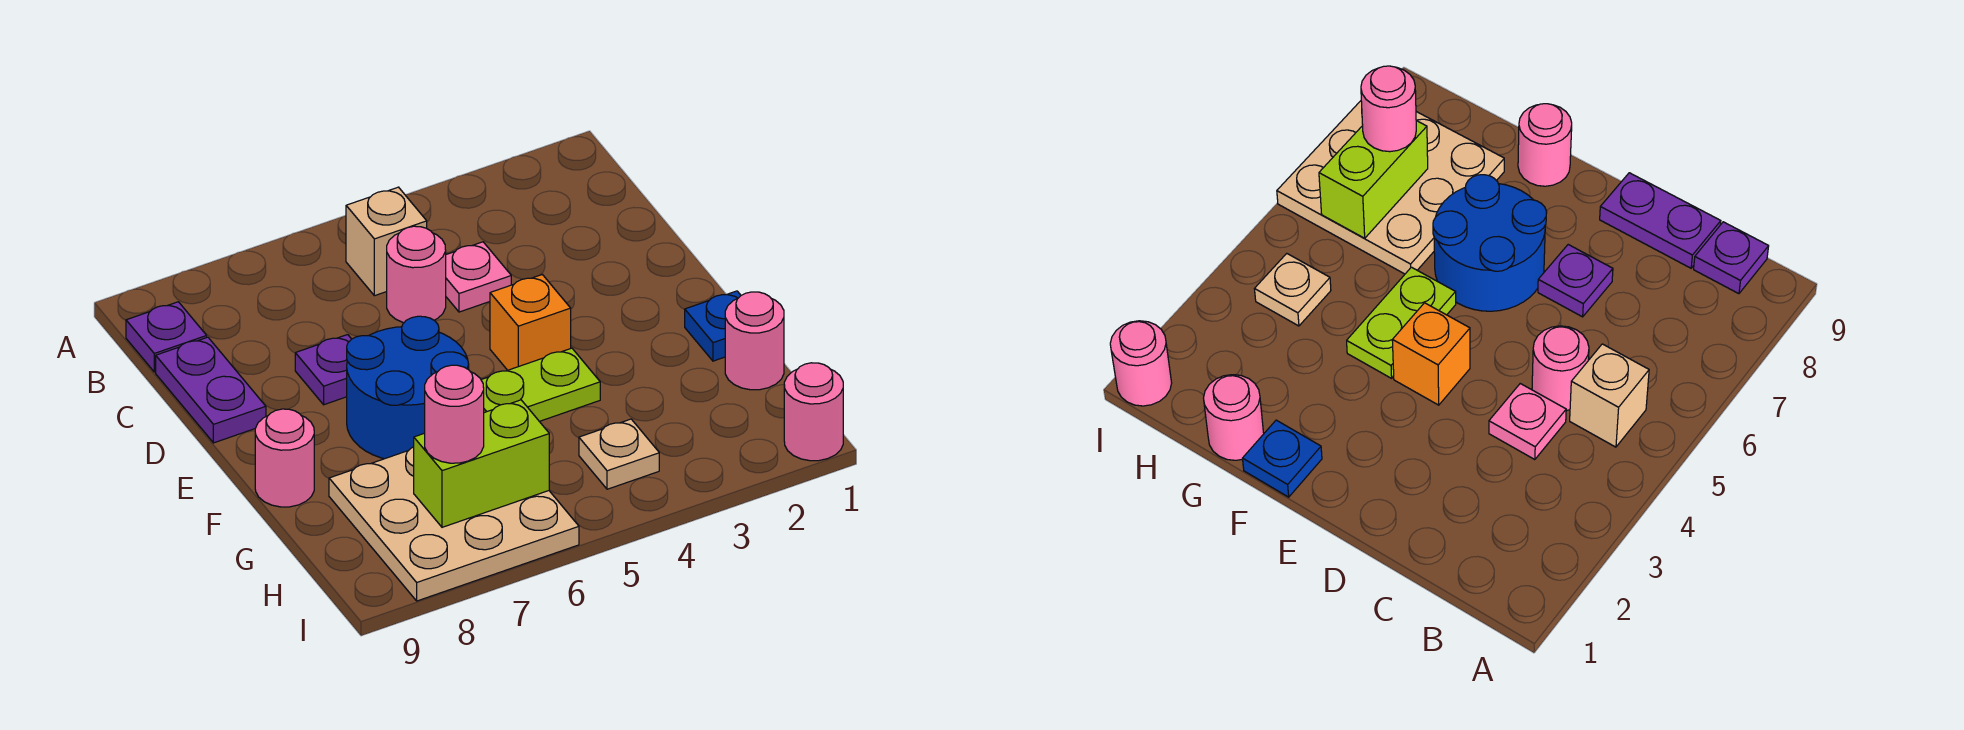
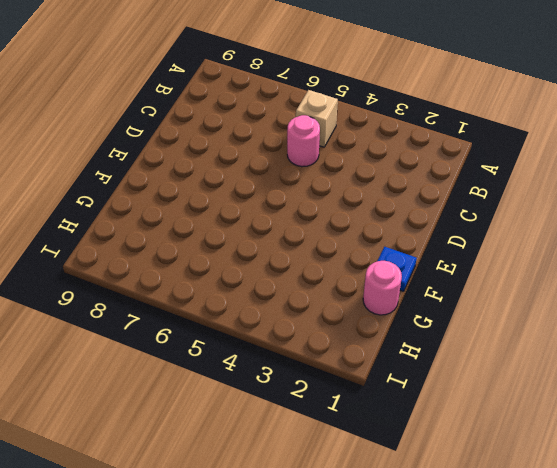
none -> purple 1x1 plate [126,302,207,372]
none -> pink 1x1 plate [446,242,511,312]
none -> purple 1x2 plate [156,337,266,443]

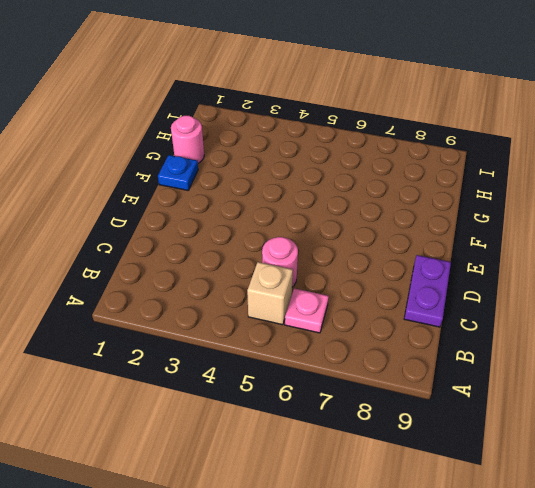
pink 1x1 plate [285,288,329,333] -> pink 1x1 plate moved to [446,242,511,312]
none -> purple 1x1 plate [126,302,207,372]
none -> purple 1x1 plate [295,335,351,405]
none -> orange 1x1 brick [490,275,571,370]

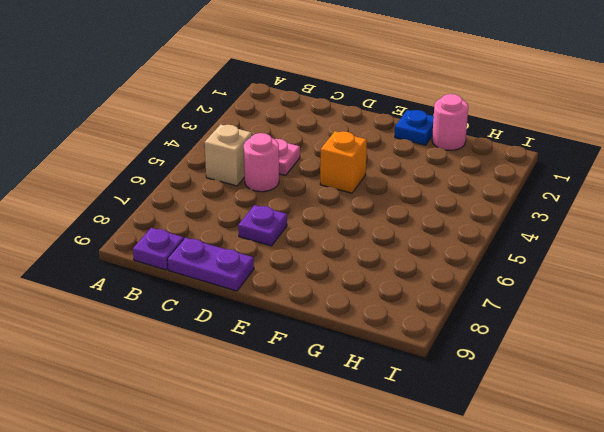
none -> blue 2x2 round brick [347,316,469,459]
none -> lime 1x2 plate [481,348,600,421]
none -> pink 1x1 round brick [255,409,314,507]

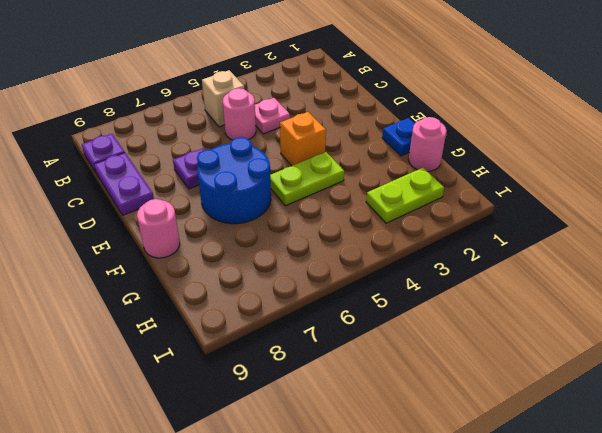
lime 1x2 plate [366,168,444,223] -> none
none -> tan 3x3 plate [329,447,579,601]
none -> tan 1x1 plate [579,419,659,489]
none -> pink 1x1 round brick [784,363,843,461]

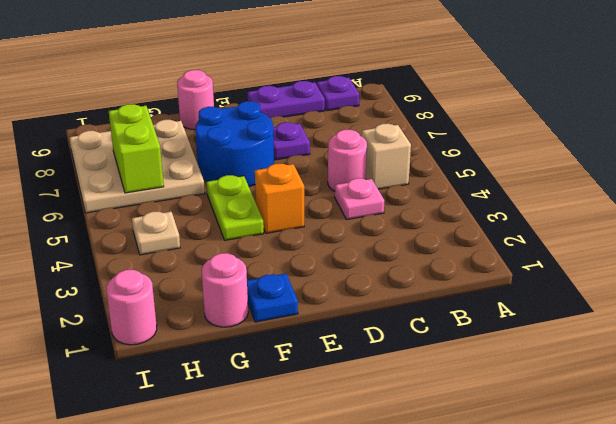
none -> pink 1x1 round brick [425,365,484,463]

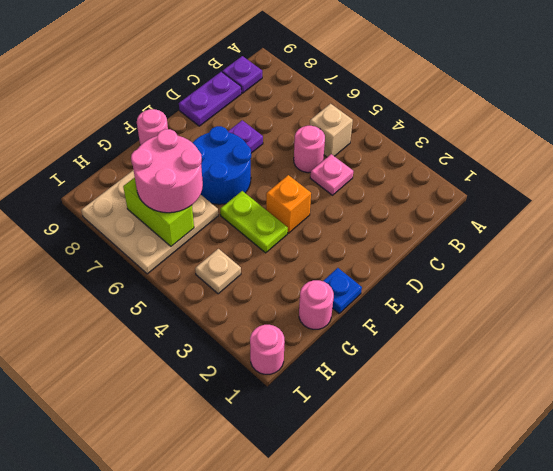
pink 2x2 round brick [131,129,203,213] -> pink 1x1 round brick [425,365,484,463]

